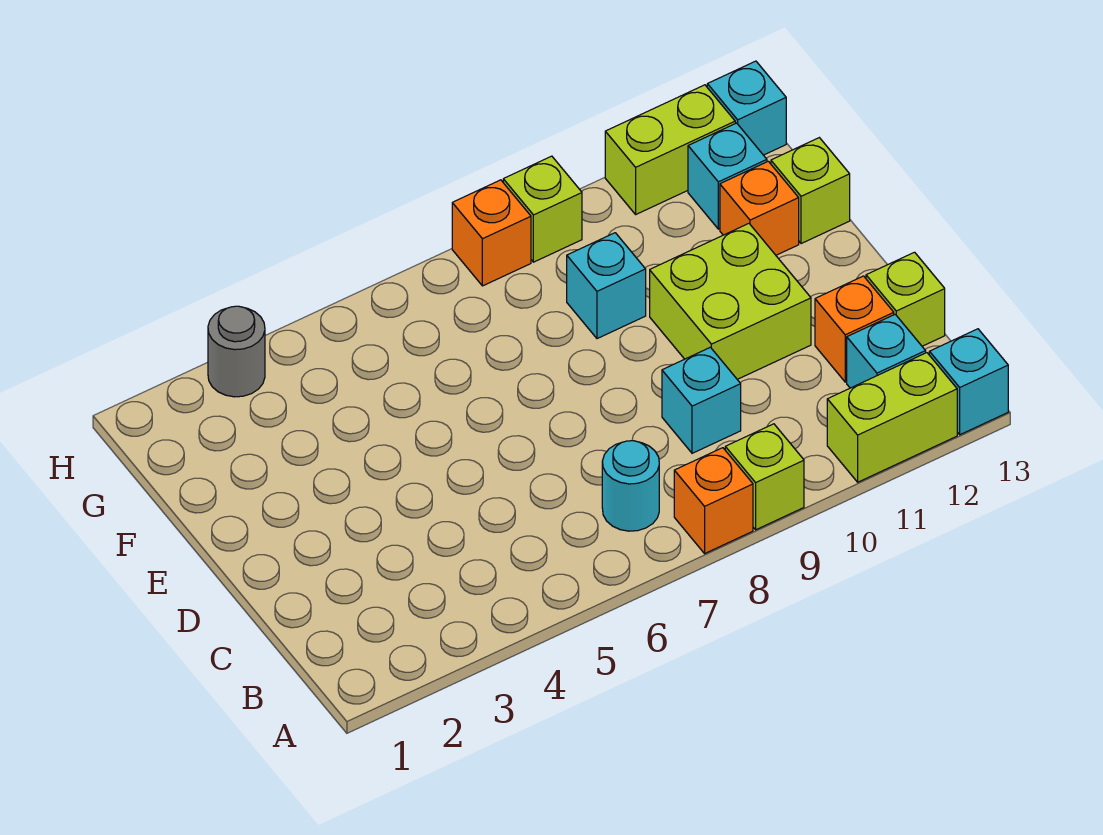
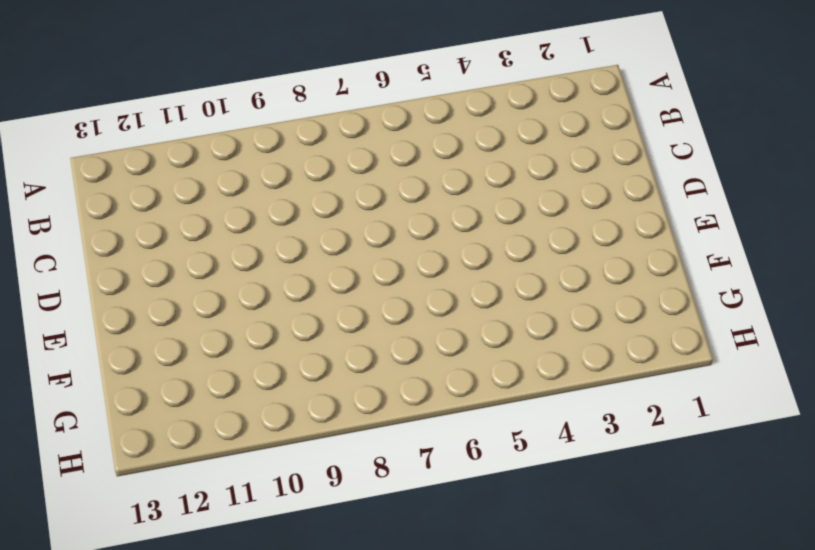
none -> orange 1x1 brick [674,448,753,553]
none -> lime 1x1 brick [725,424,804,530]
none -> lime 1x2 brick [827,353,957,482]

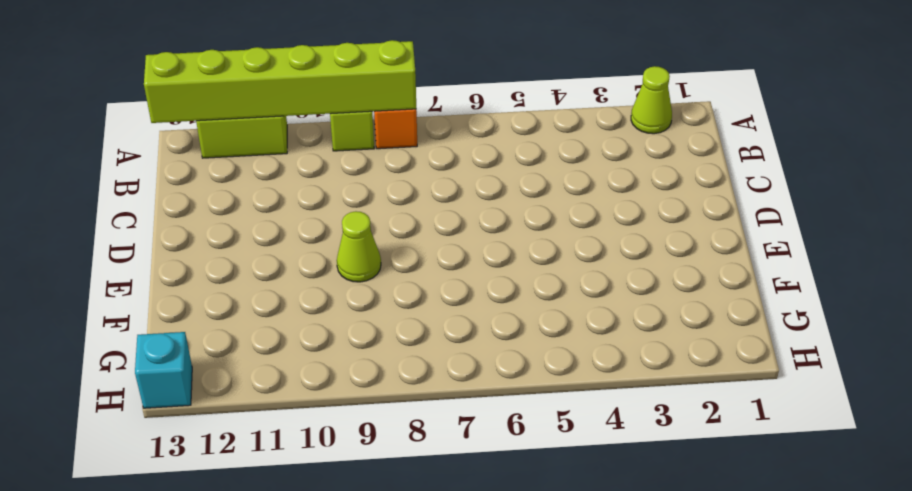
lime 1x1 cone [631,66,672,134] -> none
lime 1x6 brick [144,40,416,123] -> none
lime 1x1 cone [337,211,381,282] -> none
none -> cyan 1x1 brick [929,329,1008,435]
none -> cyan 1x1 round brick [602,441,659,531]
none -> cyan 1x1 brick [847,314,926,388]

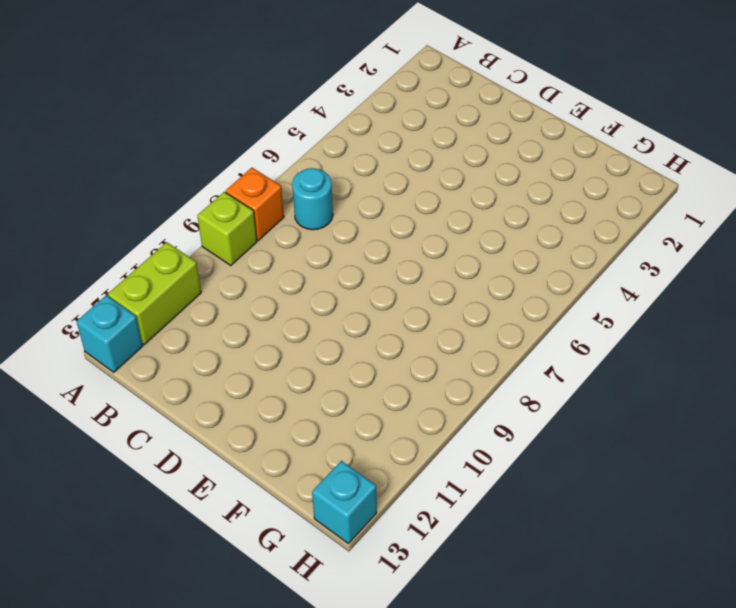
none -> cyan 1x1 brick [847,314,926,388]
none -> cyan 1x1 brick [662,347,741,453]
none -> orange 1x1 brick [815,276,894,382]

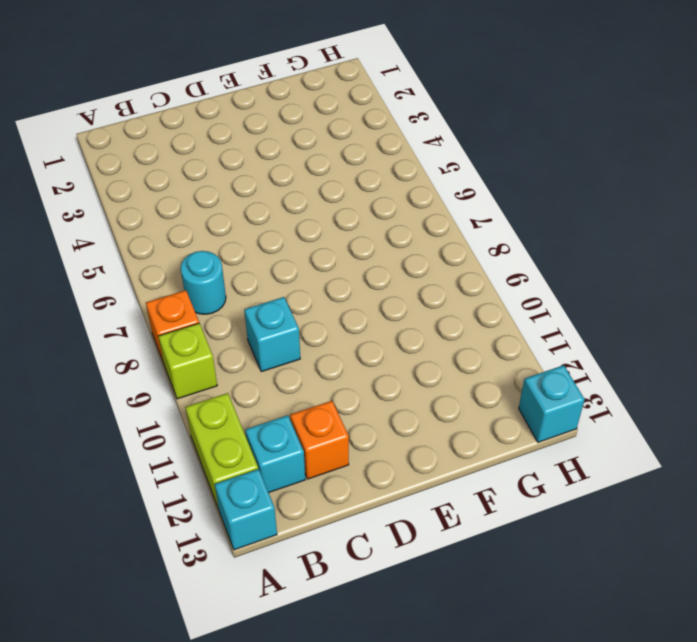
none -> lime 1x1 brick [866,252,945,346]
none -> lime 2x2 brick [650,224,811,379]
none -> cyan 1x1 brick [567,233,646,339]

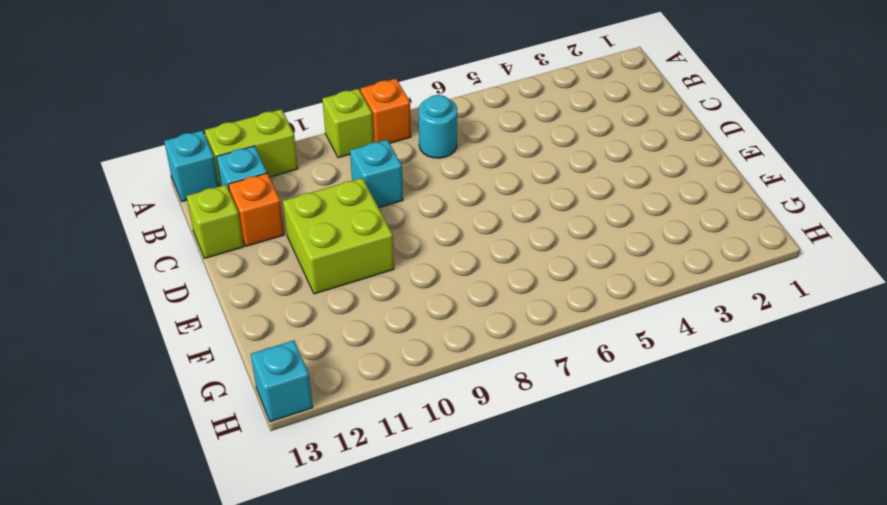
none -> cyan 1x1 brick [567,233,646,339]
none -> orange 1x1 brick [720,161,799,255]
none -> lime 1x1 brick [771,138,850,244]

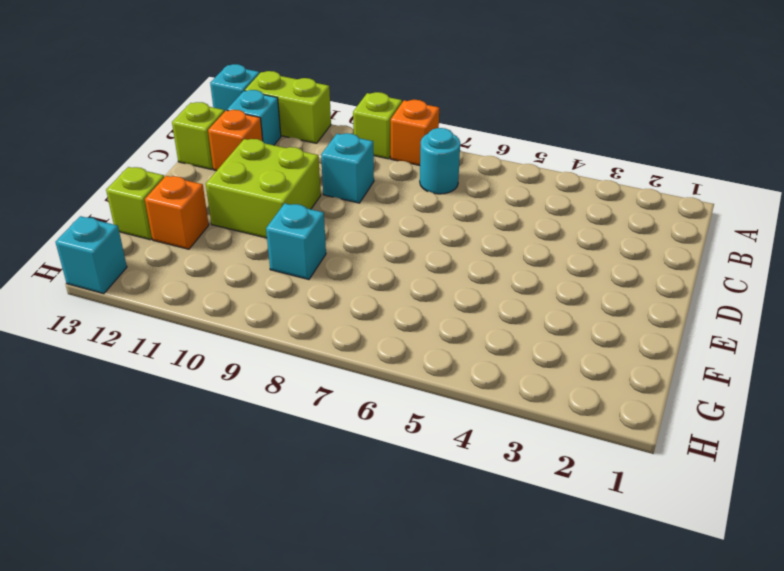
none -> cyan 1x1 brick [688,123,767,229]
none -> grey 1x1 round brick [208,306,265,397]
none -> orange 1x1 brick [452,180,531,286]

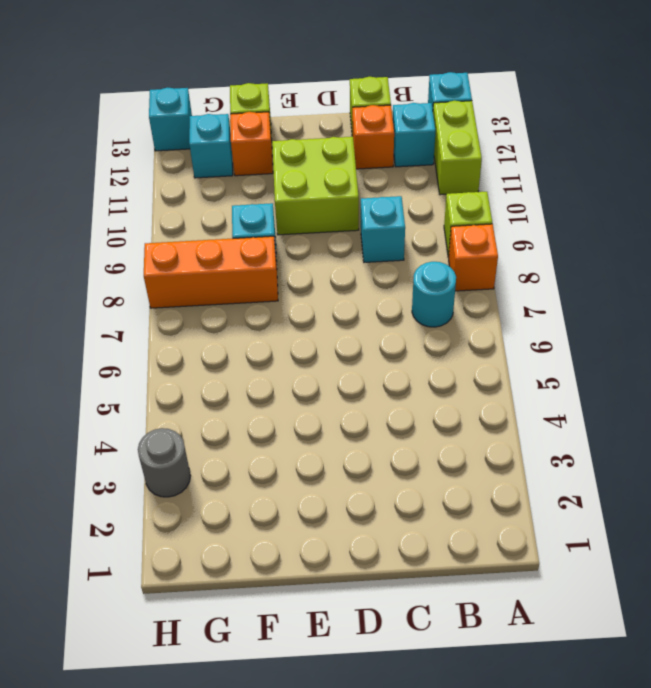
orange 1x3 brick [144,236,278,308] -> orange 1x1 brick [452,180,531,286]
none -> lime 1x1 brick [503,156,582,262]
none -> lime 1x2 brick [605,85,735,214]

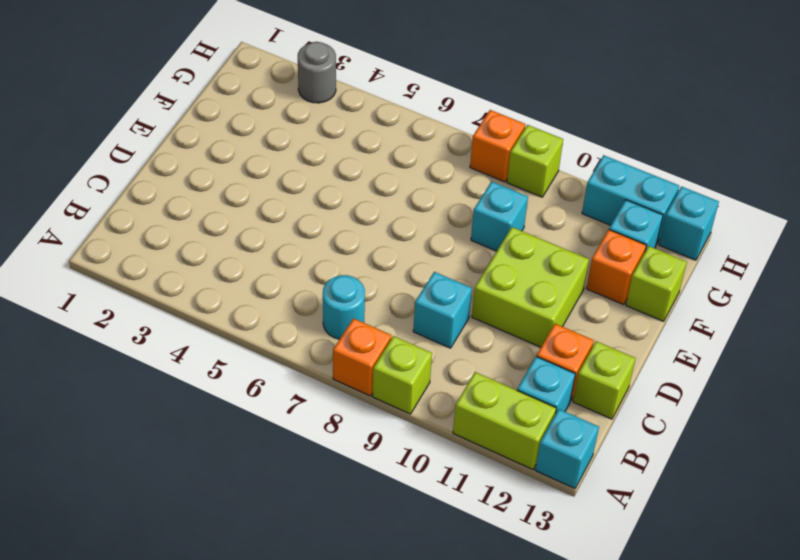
cyan 1x2 brick [582,155,679,243] -> lime 1x2 brick [605,85,735,214]

